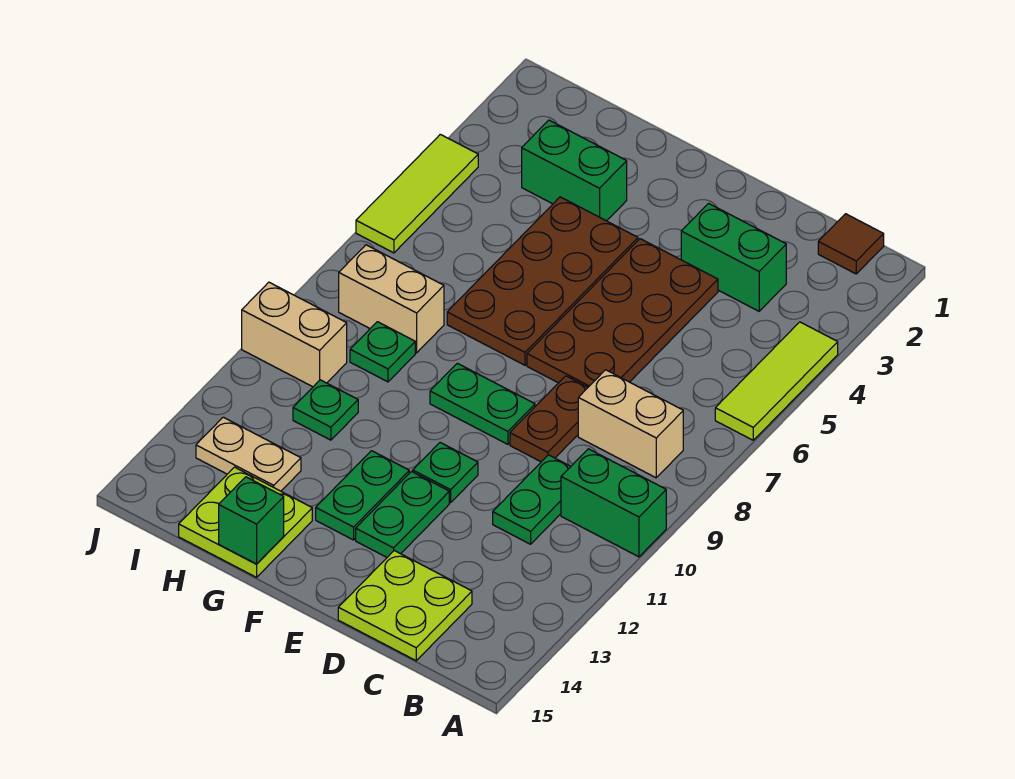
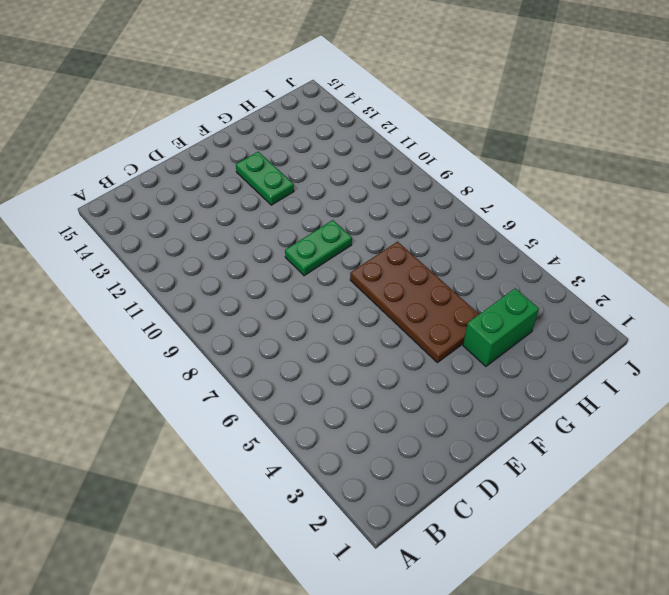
none -> lime 1x3 tile [715,322,838,440]
none -> green 1x2 brick [561,449,666,557]
none -> brown 1x1 tile [818,214,884,274]

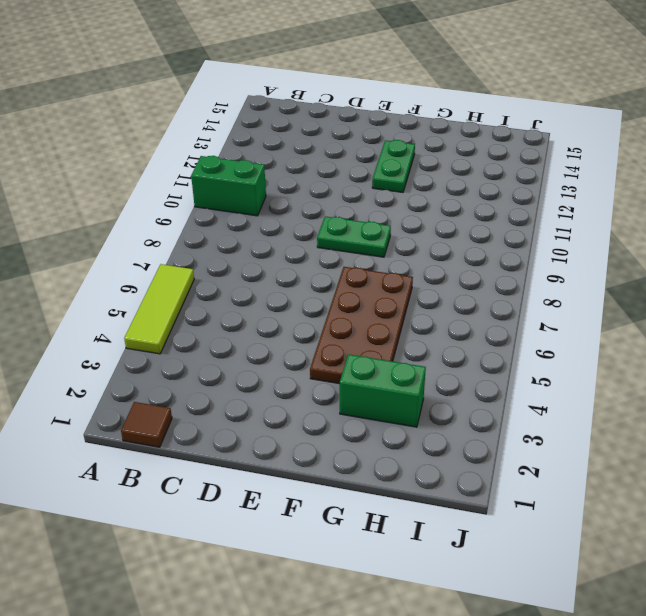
none -> tan 1x2 brick [578,370,683,478]
none -> green 1x2 brick [681,203,786,311]
none -> green 1x2 plate [493,455,571,544]

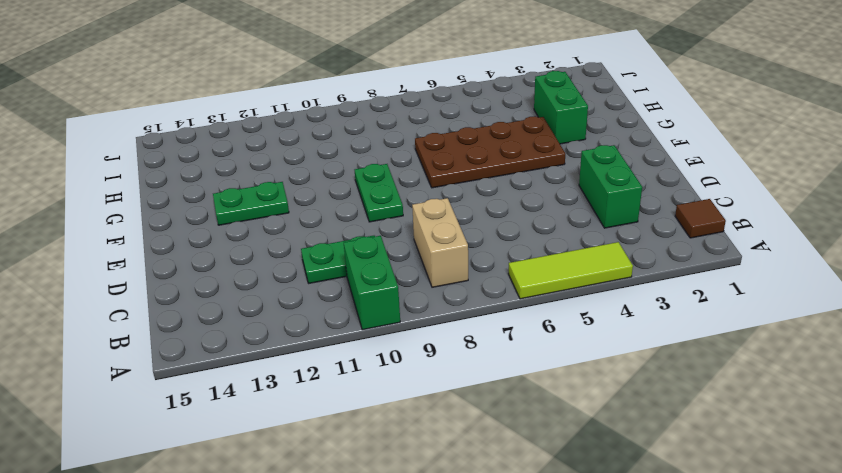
none -> lime 2x2 plate [338,551,472,661]
none -> brown 2x4 plate [527,239,718,387]
none -> brown 1x2 plate [510,376,588,462]

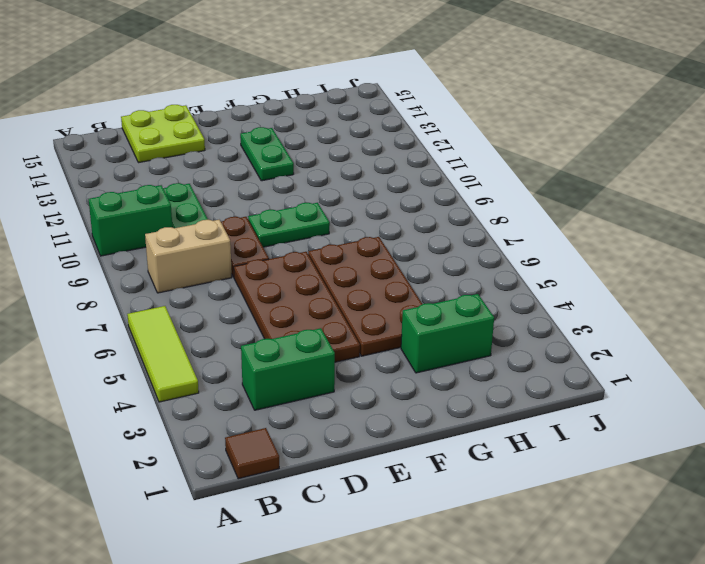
none -> green 1x1 plate [413,443,478,503]
none -> green 1x2 plate [356,472,449,557]
none -> lime 2x2 plate [179,467,312,577]

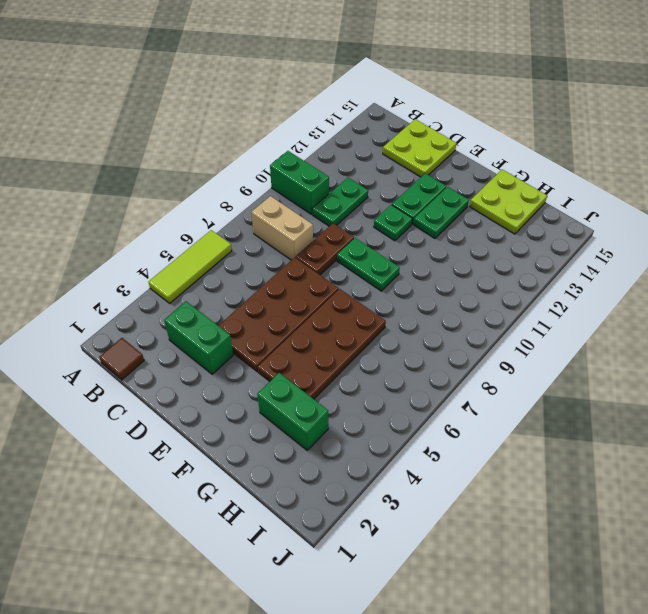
none -> tan 1x2 brick [339,245,444,353]
none -> green 1x1 plate [350,322,415,382]
none -> green 1x1 plate [293,380,358,440]

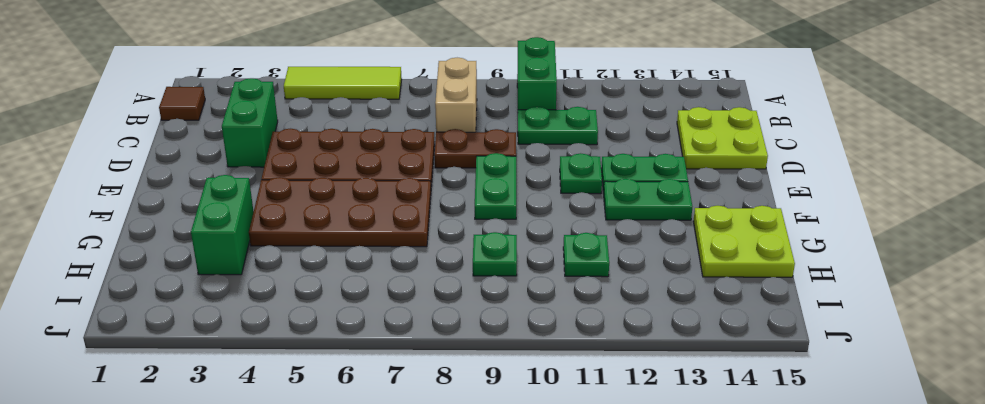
none -> tan 1x2 brick [339,245,444,353]
none -> tan 1x2 plate [196,417,301,491]
none -> tan 1x2 brick [242,282,347,387]

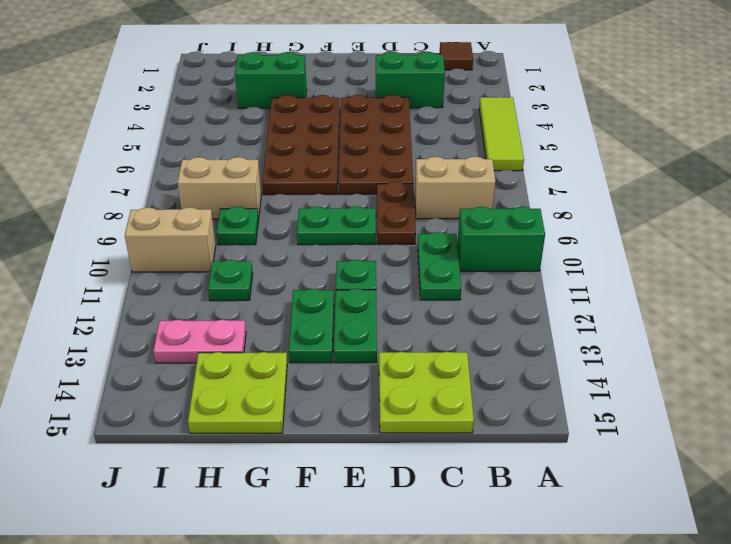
pink 1x2 plate [153,319,246,363] -> tan 1x2 plate [196,417,301,491]
none -> lime 1x3 tile [356,134,478,253]
none -> green 1x1 brick [219,477,284,564]

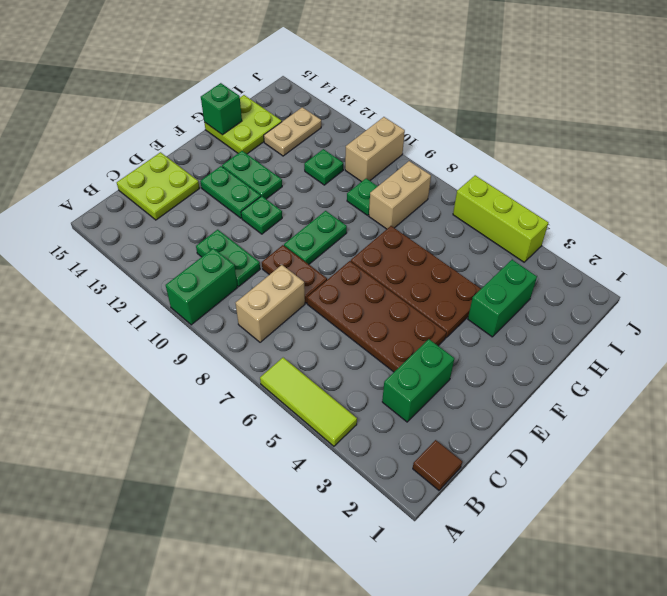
lime 1x3 brick [453,175,548,262] -> lime 1x3 tile [356,134,478,253]

